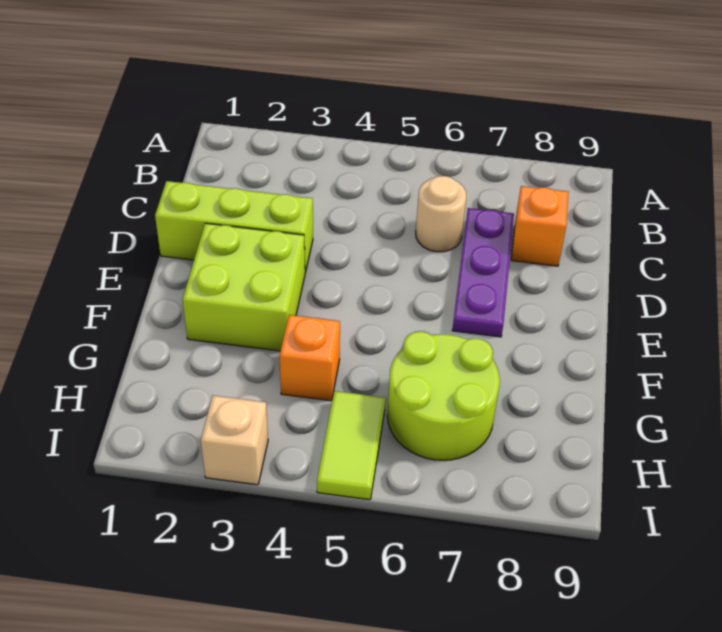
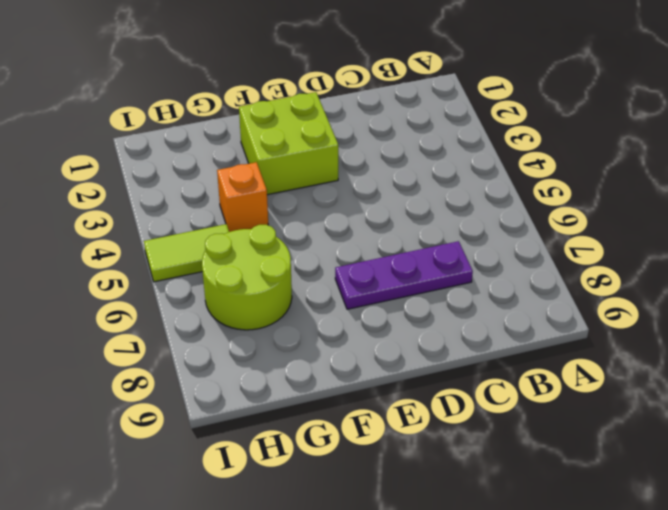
none -> tan 1x1 round brick [416,176,466,252]
none -> orange 1x1 brick [511,186,568,266]

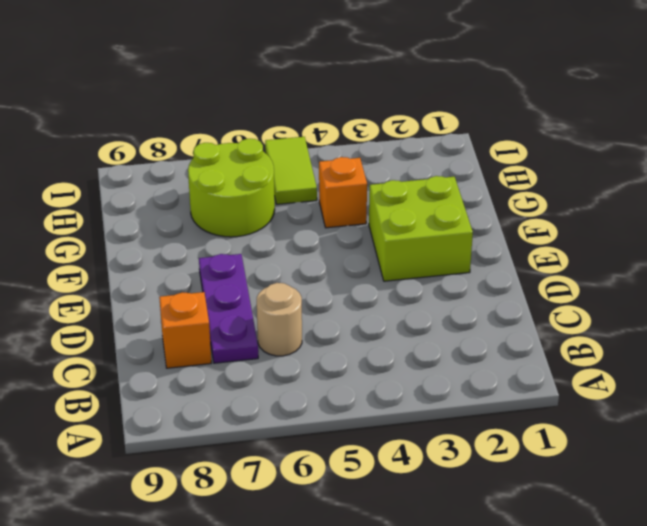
none -> lime 1x3 brick [155,181,313,273]
none -> tan 1x1 brick [201,395,268,485]

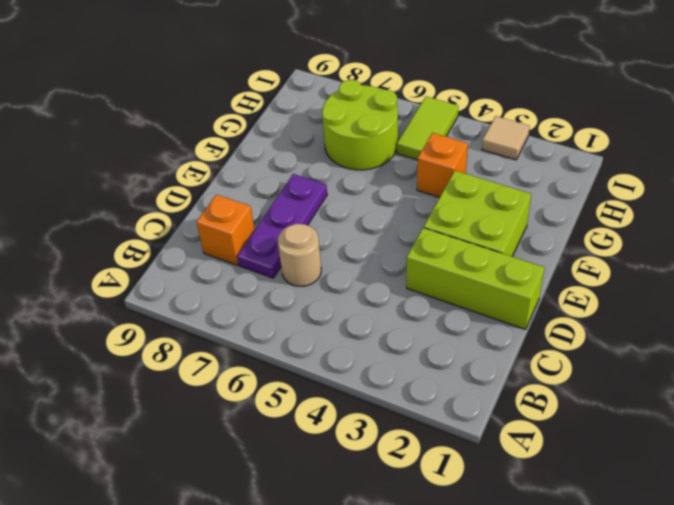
tan 1x1 tile [482,116,530,160] -> tan 1x1 brick [201,395,268,485]

